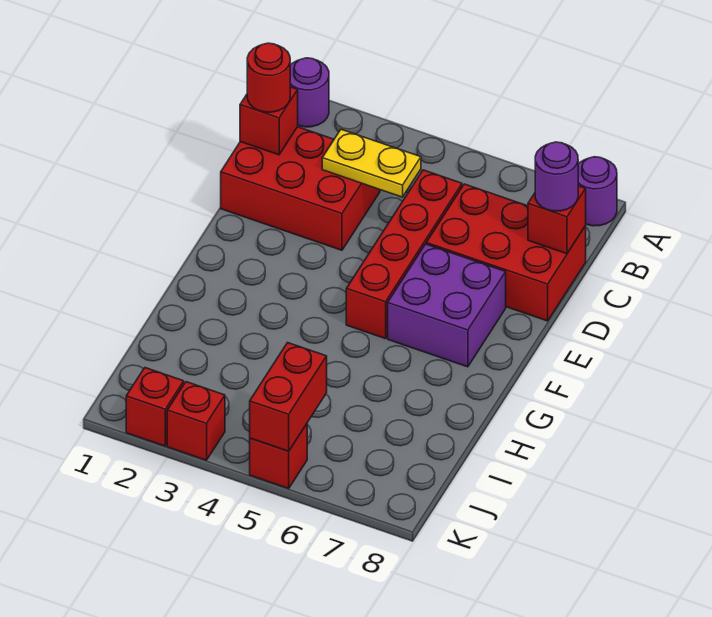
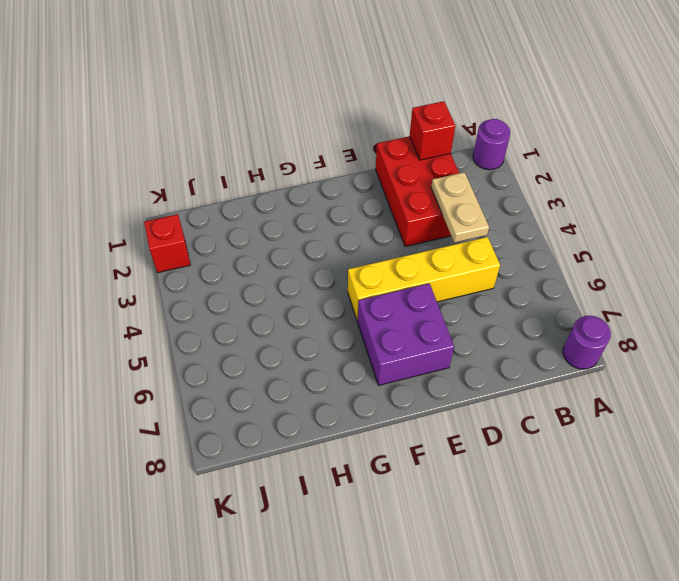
tan 1x2 plate [431,172,489,243] -> yellow 1x2 plate [322,129,421,197]
yellow 1x4 brick [348,237,500,321] -> red 1x4 brick [346,170,462,339]
none -> red 2x3 brick [426,184,586,321]
none -> red 1x1 brick [167,382,225,460]
none -> red 1x1 brick [250,424,307,489]

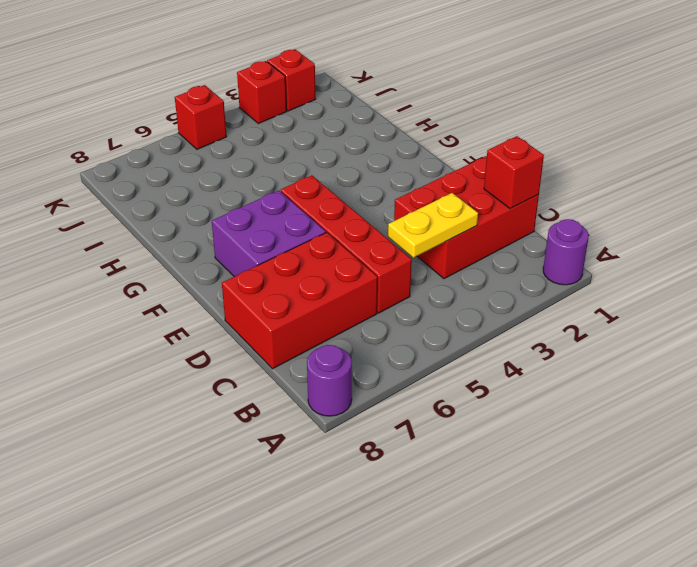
none -> red 1x1 brick [528,186,586,254]
none -> red 1x2 brick [250,343,327,451]
none -> red 1x1 round brick [247,43,290,112]

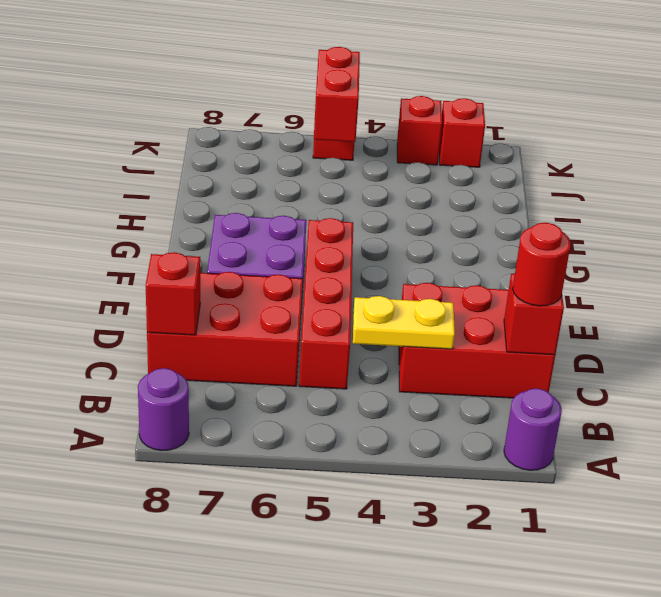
none -> purple 1x1 round brick [535,142,578,211]

